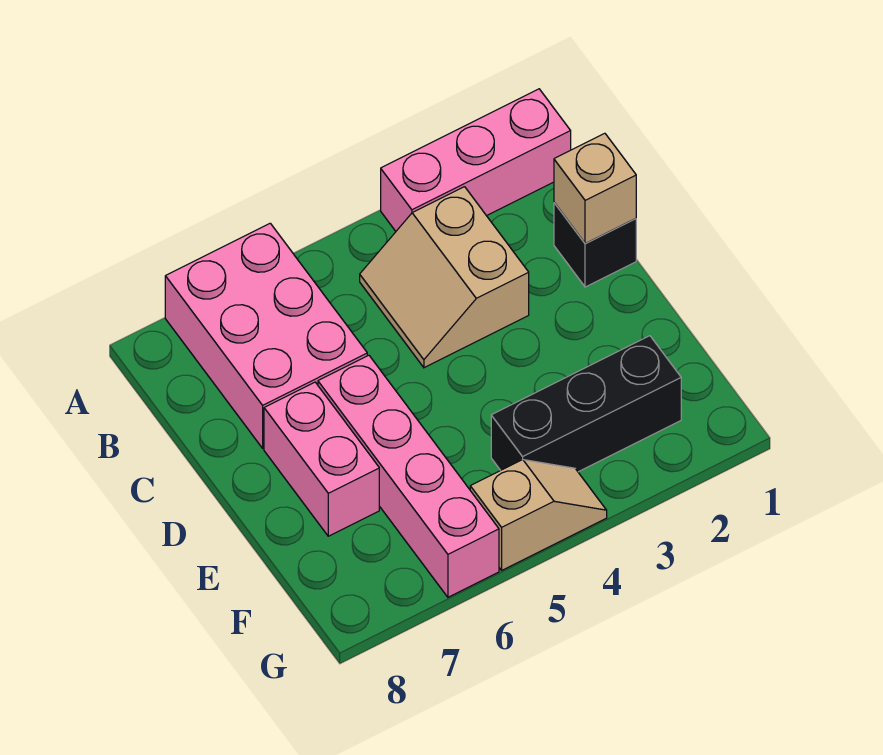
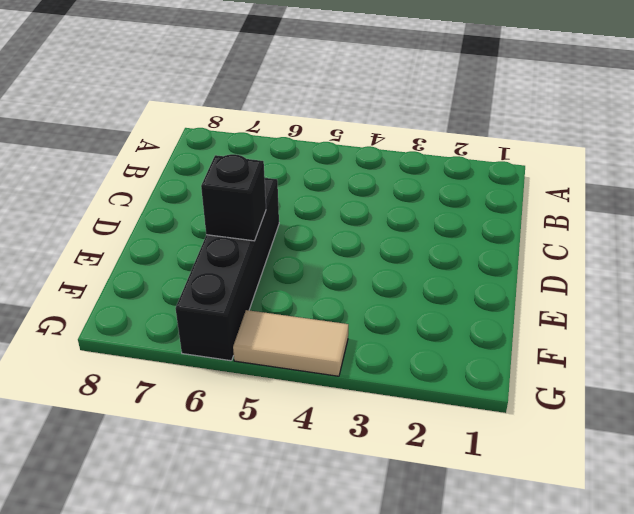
black 1x4 brick [175,178,279,361] -> pink 1x4 brick [318,355,499,597]
black 1x1 brick [201,154,266,241] -> black 1x1 brick moved to [554,203,636,287]
tan 1x2 tile [233,310,348,376] -> tan 1x2 slope [470,460,607,570]
none -> pink 1x3 brick [381,89,571,231]
none -> pink 2x3 brick [165,223,367,448]

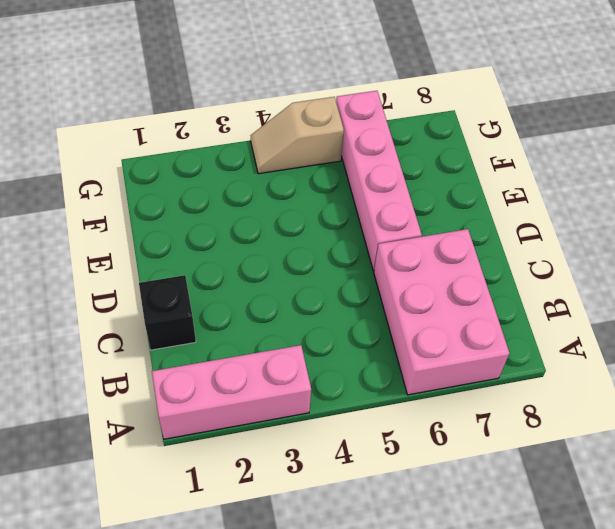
none -> tan 2x2 slope [360,187,529,368]
none -> pink 1x2 brick [264,382,379,536]

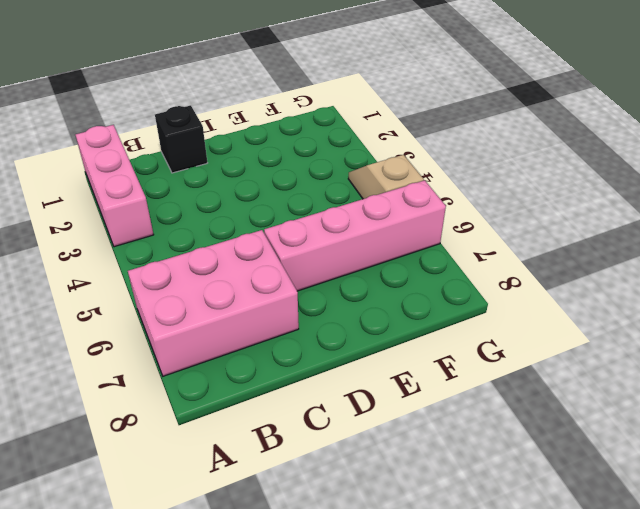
none -> tan 2x2 slope [360,187,529,368]
none -> pink 1x2 brick [264,382,379,536]

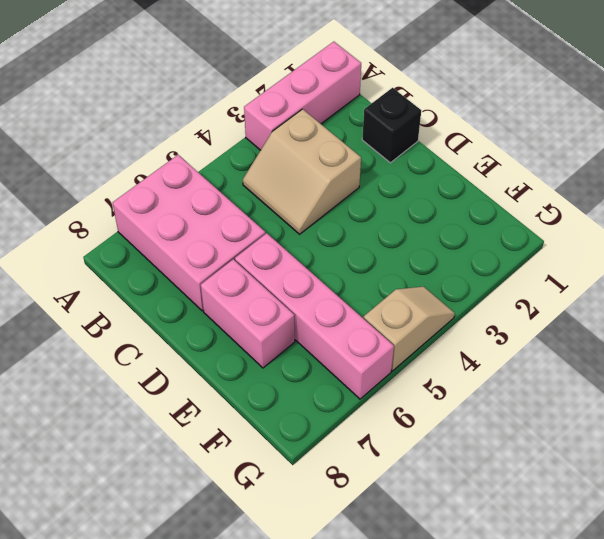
none -> black 1x3 brick [491,336,681,472]
none -> tan 1x1 brick [554,133,636,244]

